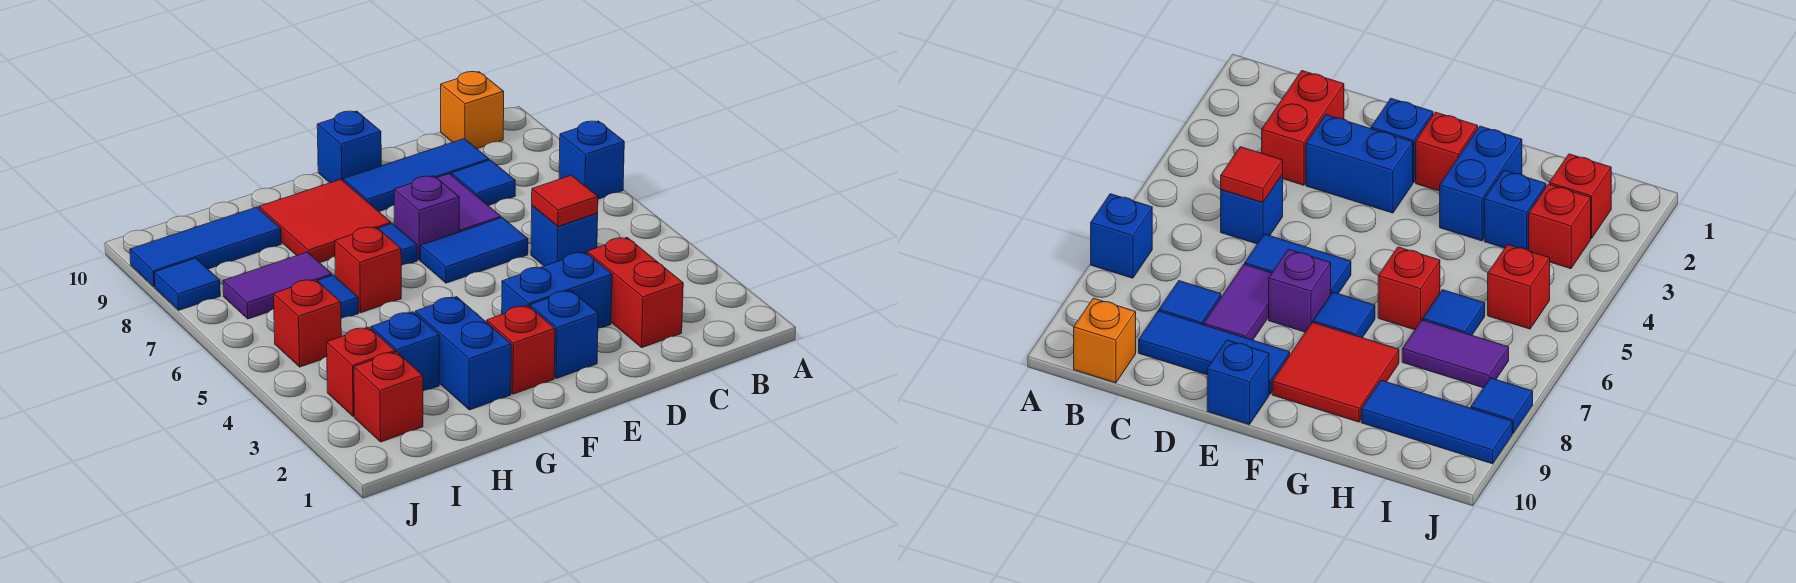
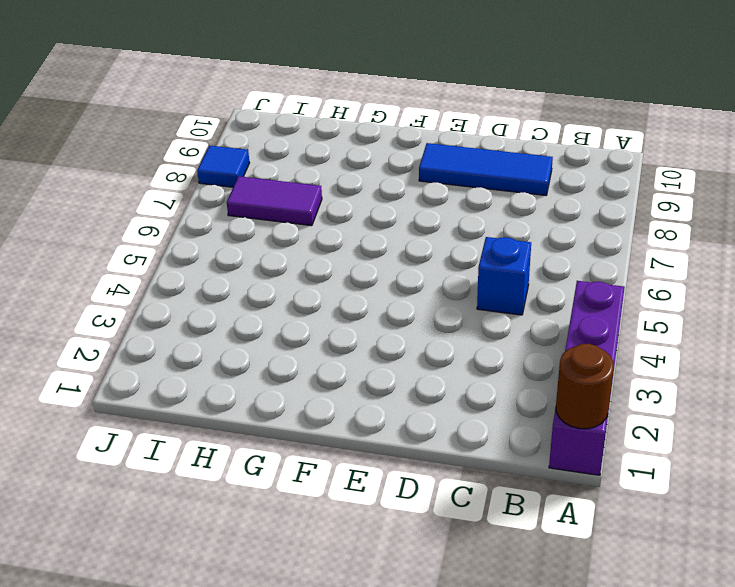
purple 1x4 brick [549,281,625,475] -> none
brown 1x1 round brick [556,344,614,429] -> none
none -> blue 1x1 brick [559,121,624,199]
none -> orange 1x1 brick [441,72,504,149]
none -> red 1x2 brick [587,238,683,348]

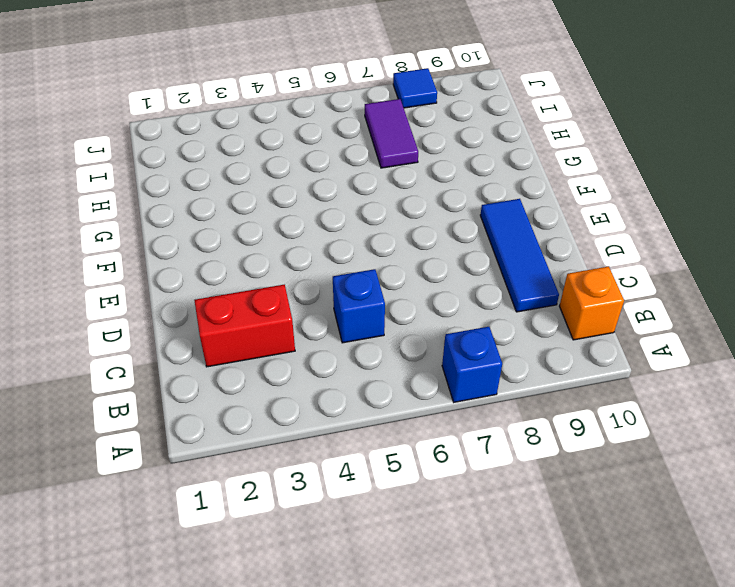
none -> blue 1x1 tile [451,160,515,206]
none -> blue 1x2 brick [502,252,612,328]
none -> blue 1x2 tile [421,218,528,283]

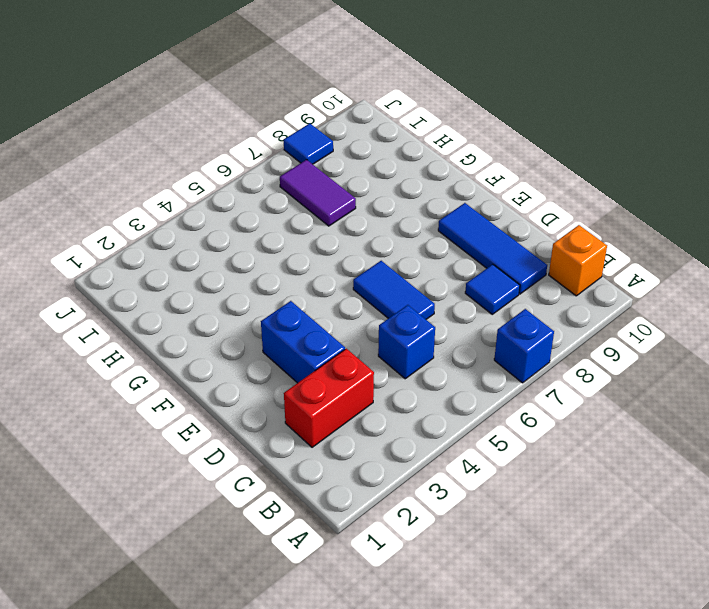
none -> purple 1x2 tile [437,174,501,232]
none -> blue 1x1 brick [530,290,598,378]
none -> purple 1x1 brick [394,176,459,260]

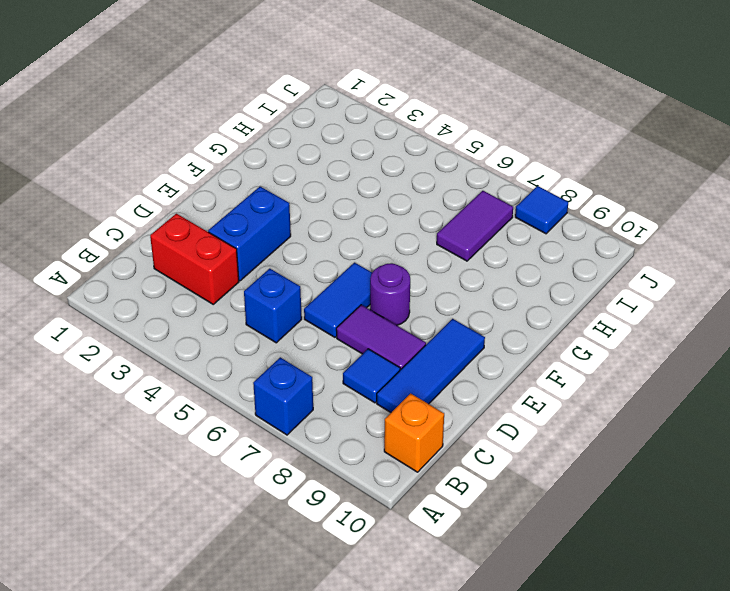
purple 1x1 round brick [370,263,410,325] -> purple 1x1 brick [394,176,459,260]
none -> blue 1x1 brick [530,290,598,378]
none -> blue 1x1 brick [317,111,381,183]
none -> red 1x1 brick [487,306,555,394]

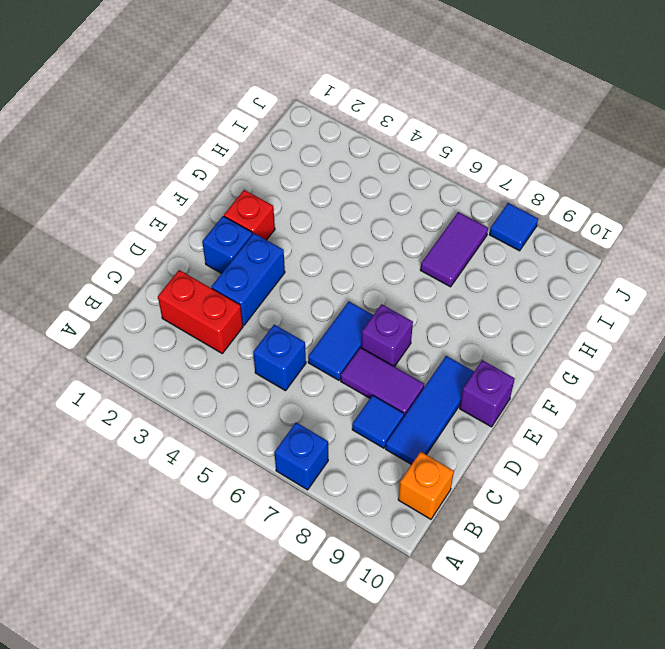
purple 1x1 brick [460,360,515,427] -> blue 1x1 brick [317,111,381,183]
none -> blue 1x1 tile [378,223,417,265]
none -> red 2x2 tile [259,179,391,263]
none -> blue 1x2 brick [415,297,511,410]

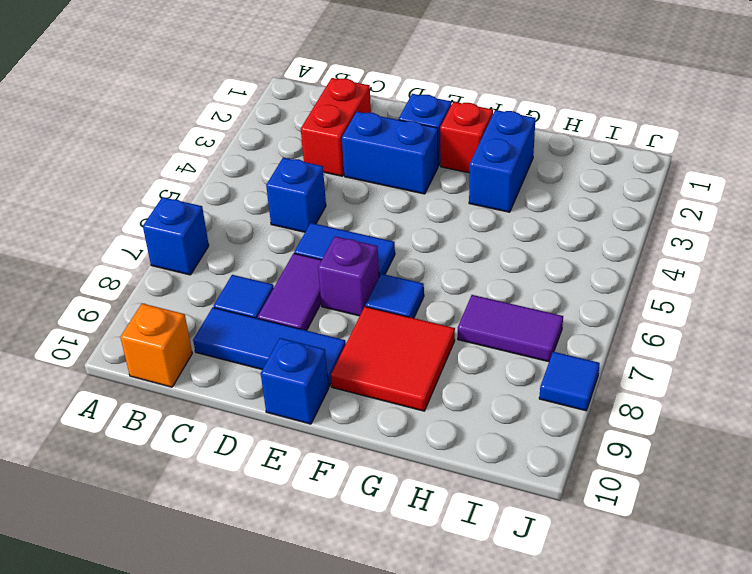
none -> red 1x1 brick [335,227,401,313]
none -> blue 1x1 brick [371,312,439,391]
none -> blue 1x1 tile [317,275,359,319]

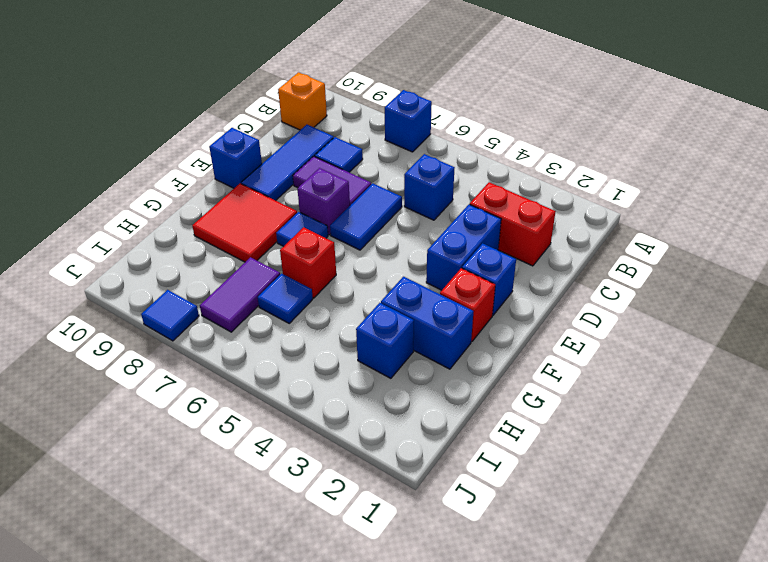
none -> blue 1x3 tile [130,207,281,287]
none -> red 1x1 brick [354,352,423,442]
none -> red 1x1 brick [327,327,395,417]

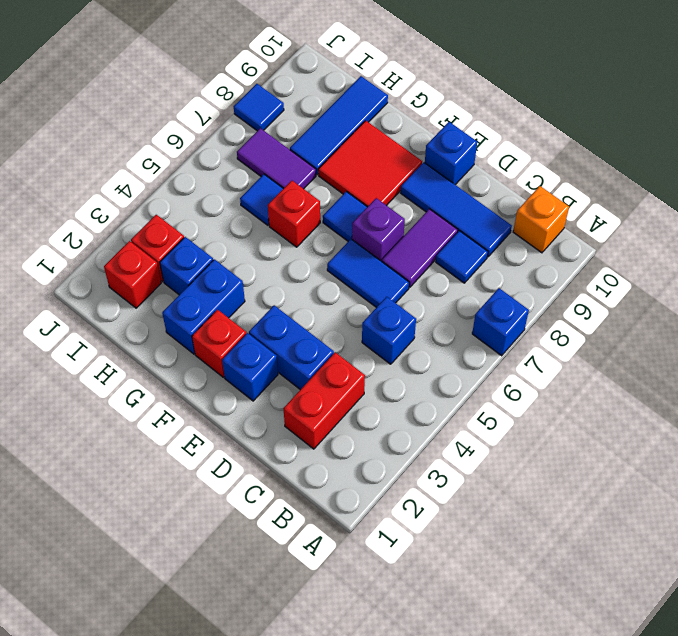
blue 1x3 tile [290,76,388,175] -> blue 1x3 tile turned to [130,207,281,287]
none -> red 1x1 brick [274,279,341,367]
none -> red 1x1 tile [532,175,598,226]

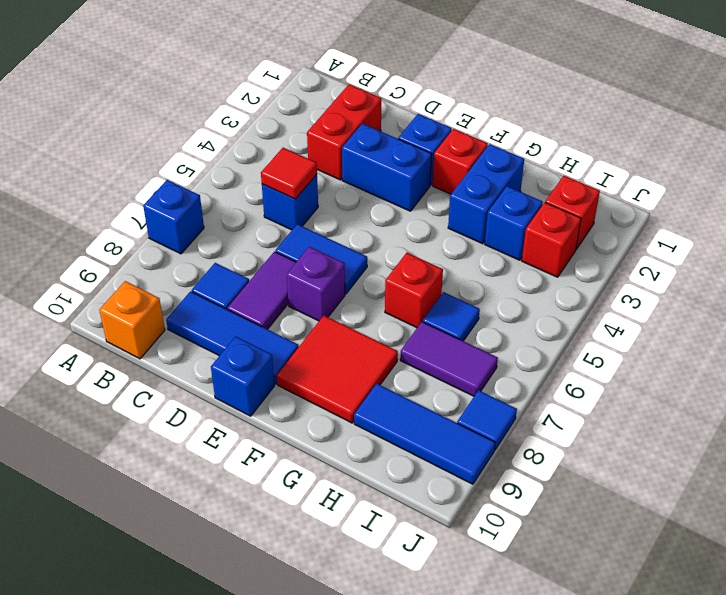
none -> blue 1x1 tile [378,223,417,265]
none -> red 1x1 brick [274,279,341,367]

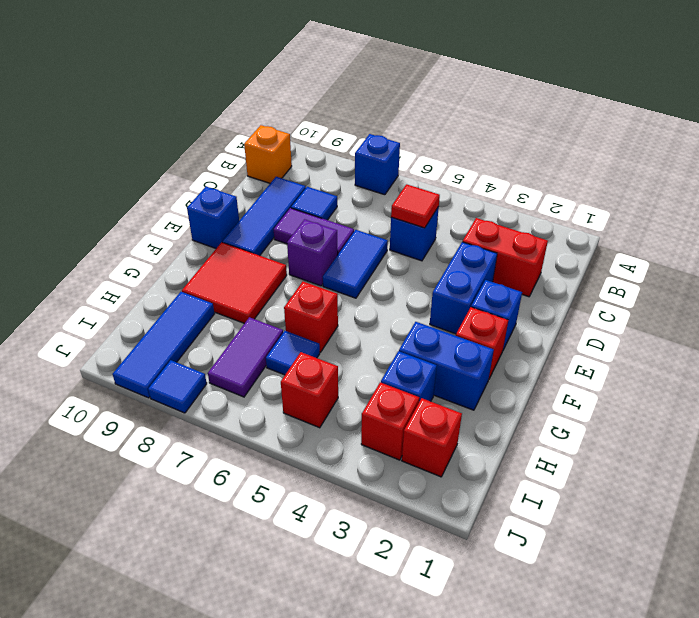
none -> blue 1x1 tile [378,223,417,265]

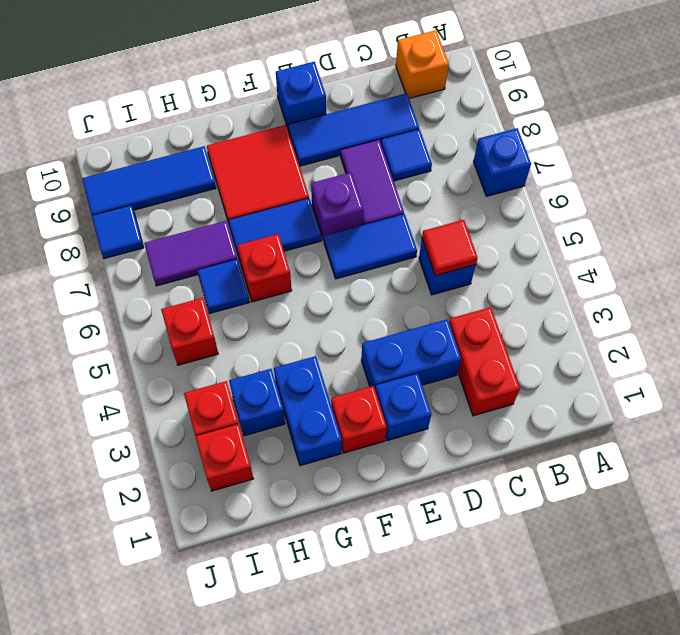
blue 1x2 tile [229,199,321,260] -> blue 1x1 tile [378,223,417,265]

